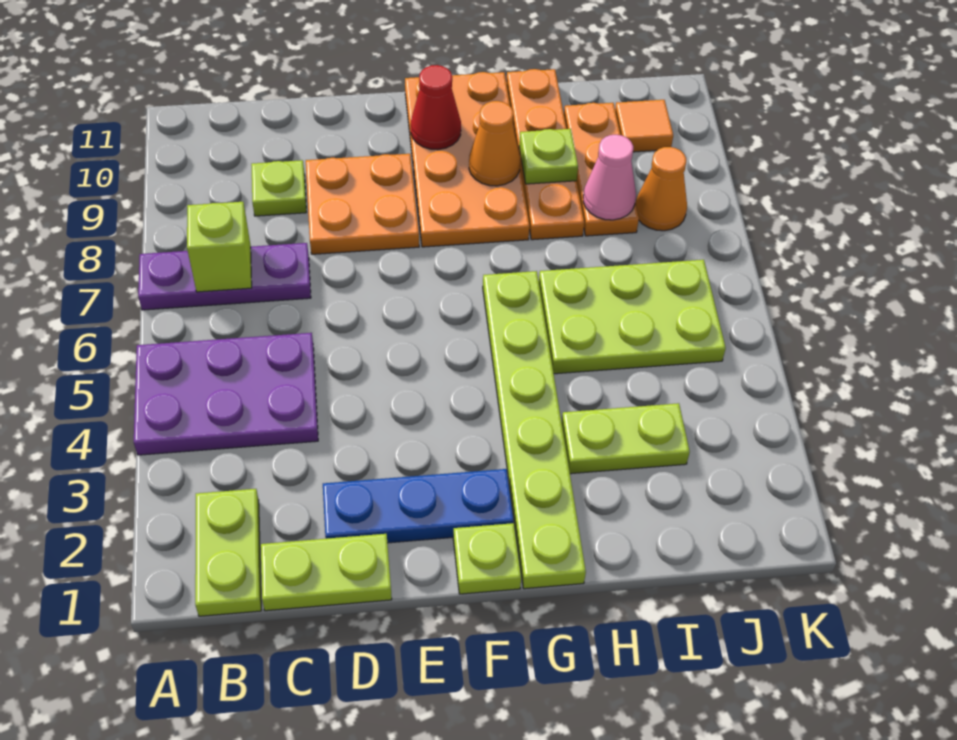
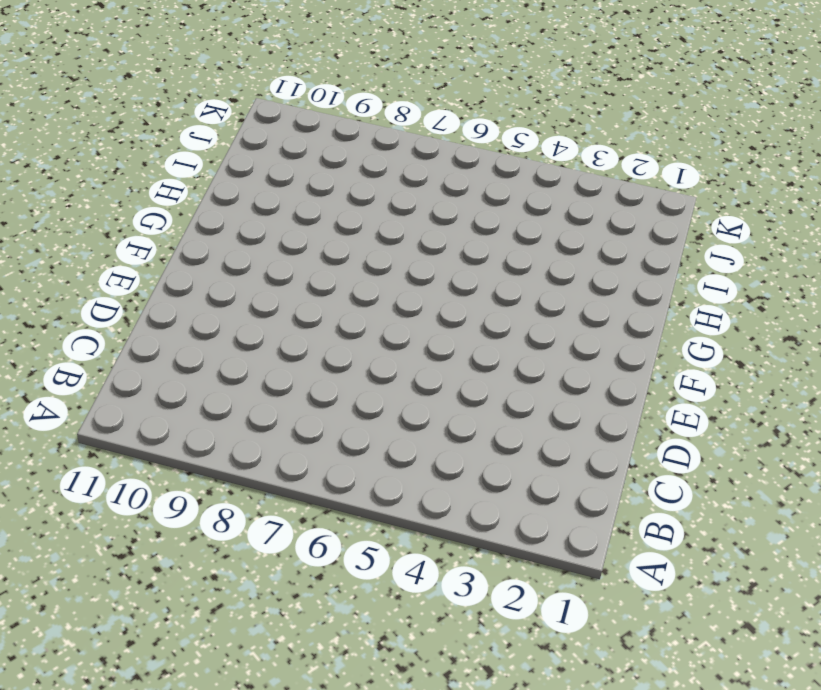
none -> purple 2x3 plate [134,333,318,455]
none -> purple 1x3 plate [138,243,311,310]
none -> lime 1x2 plate [195,489,261,616]

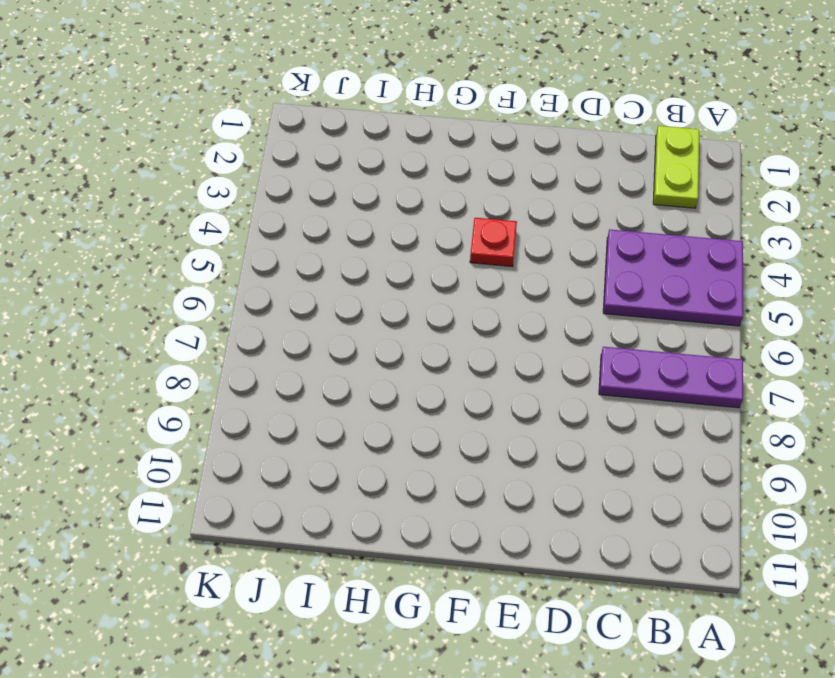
red 1x1 plate [470,218,517,267] -> none
none -> lime 1x2 plate [261,534,392,611]
none -> lime 1x1 plate [251,160,306,216]
none -> blue 1x3 plate [323,469,514,543]

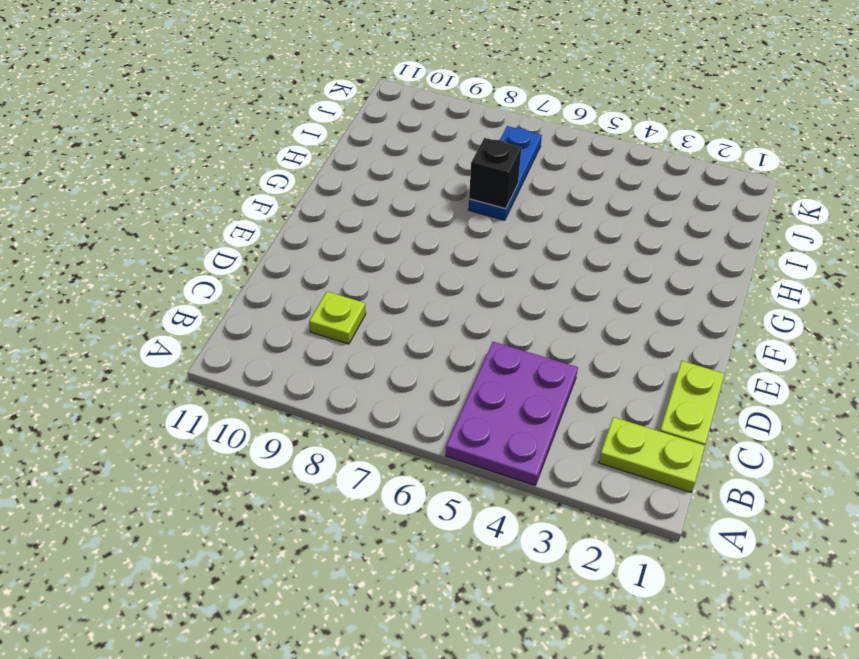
blue 1x3 plate [468,126,542,220] -> blue 1x3 plate moved to [323,469,514,543]
black 1x1 brick [469,138,522,209] -> none
none -> purple 1x3 plate [138,243,311,310]
none -> orange 2x2 plate [306,154,419,254]
none -> lime 1x1 plate [453,523,521,594]

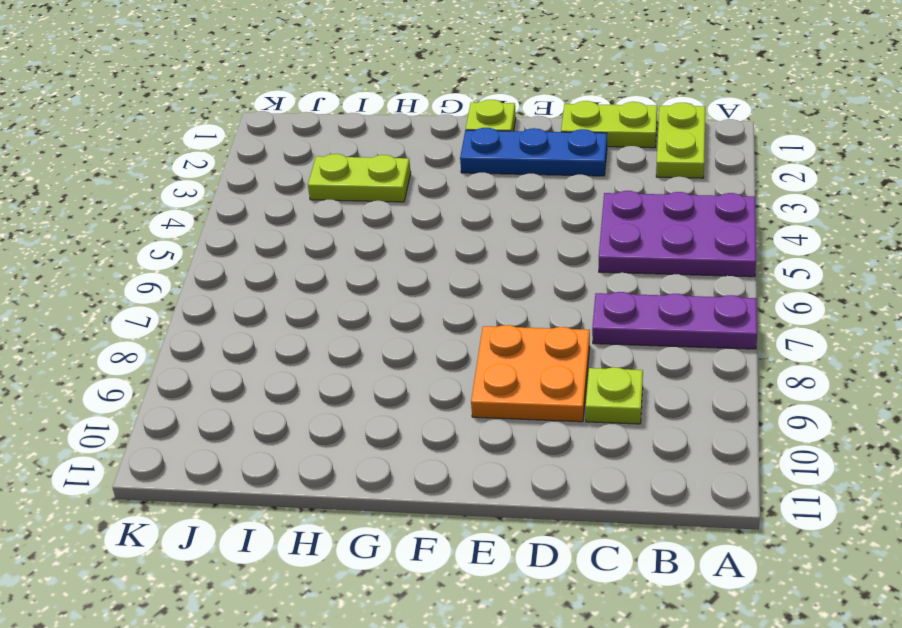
none -> orange 2x4 plate [405,72,530,247]
none -> lime 1x6 plate [483,271,586,589]
none -> lime 2x3 plate [539,260,726,374]

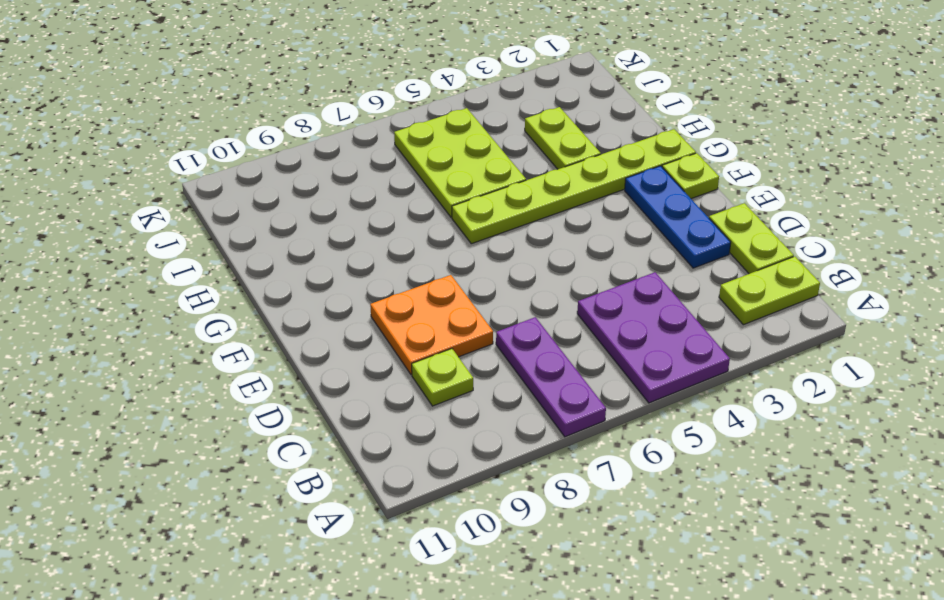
none -> orange 2x4 plate [405,72,530,247]
none -> orange 1x4 plate [506,69,584,240]
none -> orange 1x3 plate [564,103,639,236]

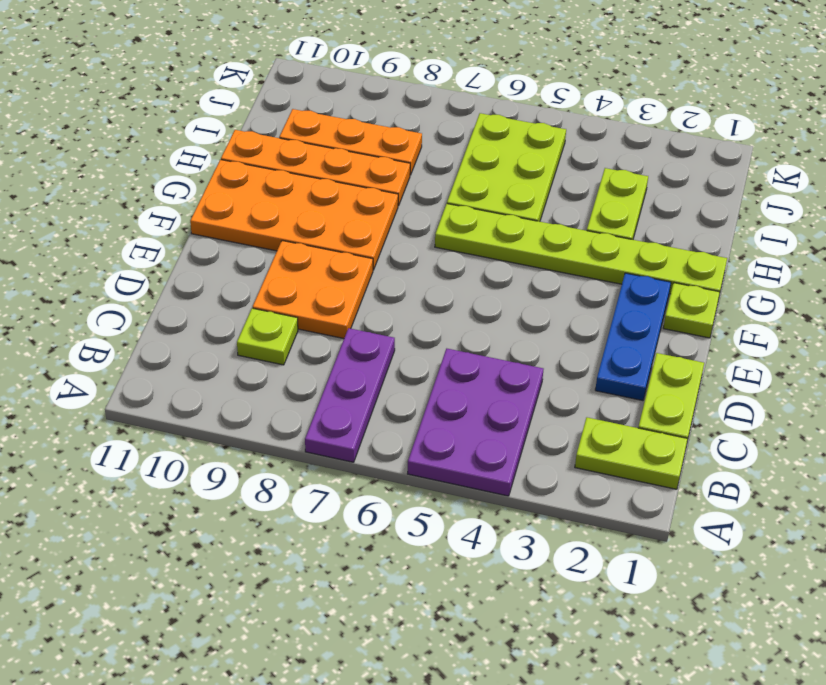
none -> orange 1x1 cone [635,147,687,231]
none -> orange 1x1 tile [615,100,673,152]
none -> lime 1x1 brick [187,202,252,292]

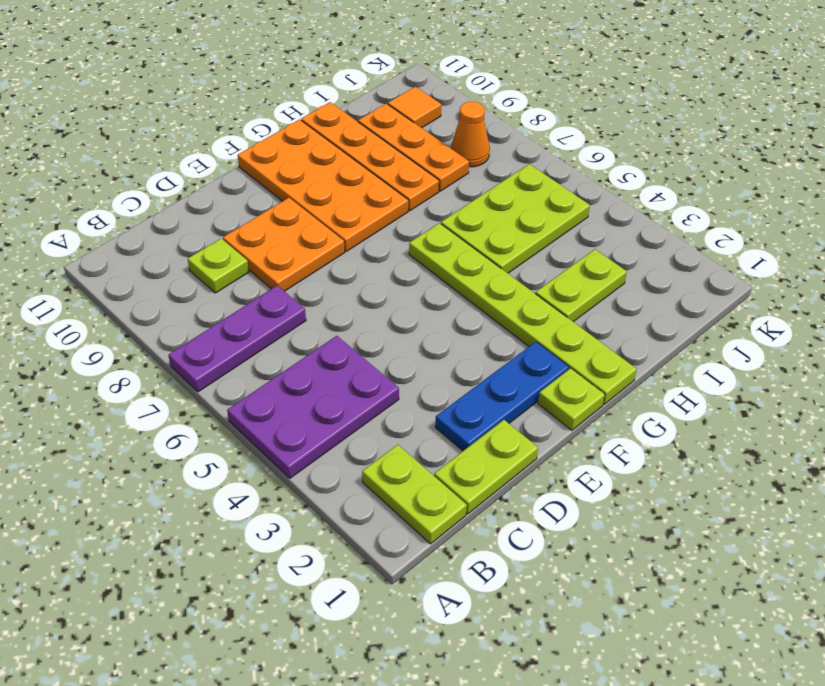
none -> lime 1x1 brick [187,202,252,292]
none -> red 1x1 cone [411,65,461,150]
none -> orange 1x1 cone [469,101,520,186]

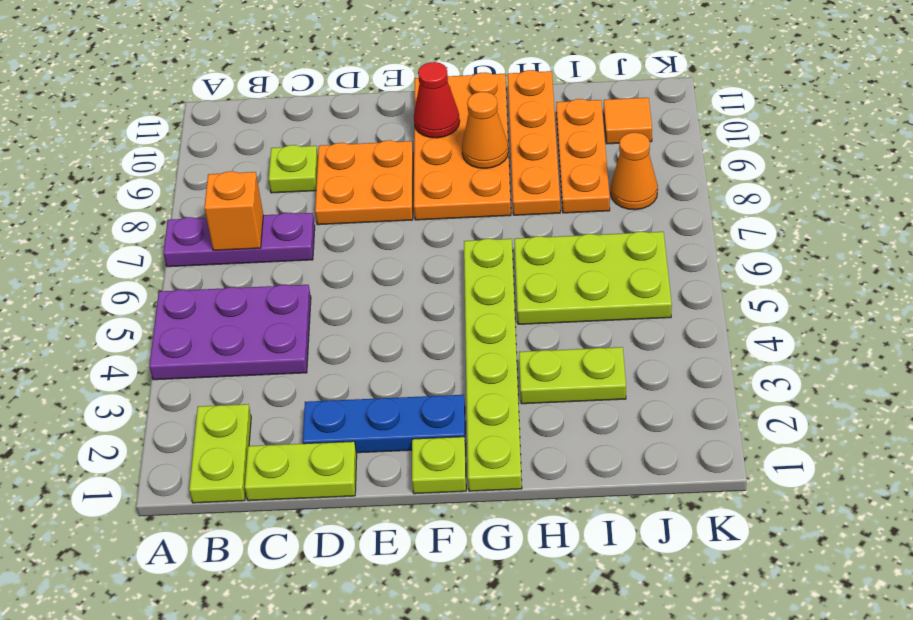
orange 1x1 brick [204,171,263,250] -> lime 1x1 brick [187,202,252,292]
none -> lime 1x1 plate [519,129,578,184]
none -> pink 1x1 cone [583,135,636,220]

